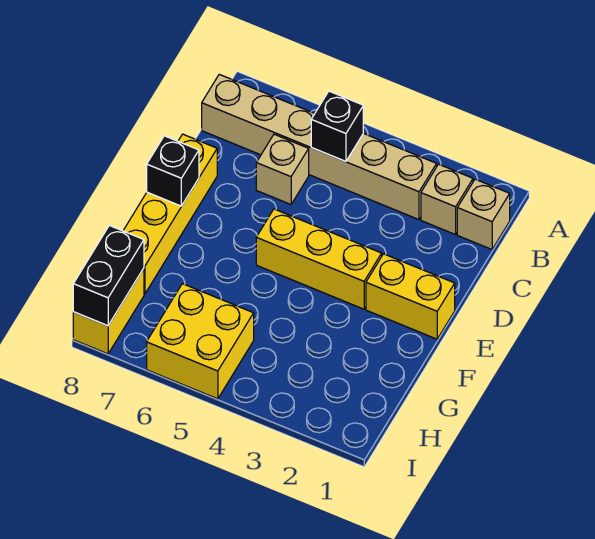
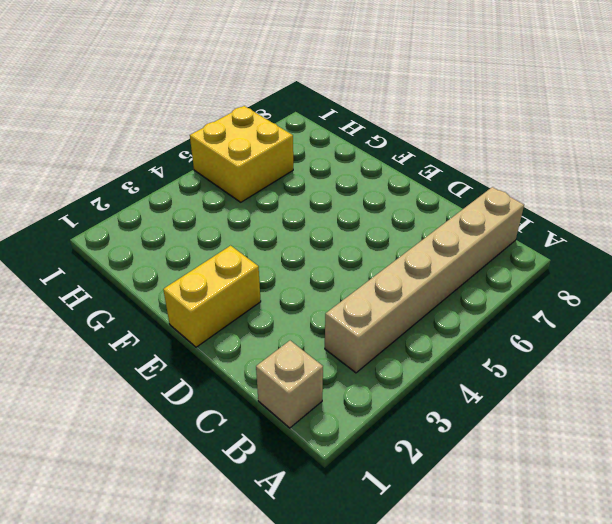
none -> tan 1x1 brick [421,164,473,235]
none -> tan 1x1 brick [256,134,309,204]
none -> yellow 1x4 brick [123,134,217,294]

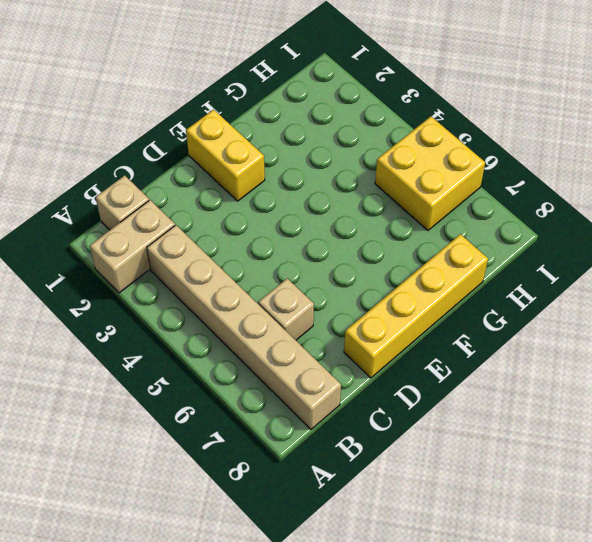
tan 1x2 brick [90,200,175,293] -> tan 1x1 brick [421,164,473,235]
none -> yellow 1x3 brick [256,209,382,309]
none -> yellow 1x2 brick [73,268,144,354]
none -> black 1x1 brick [311,91,363,162]

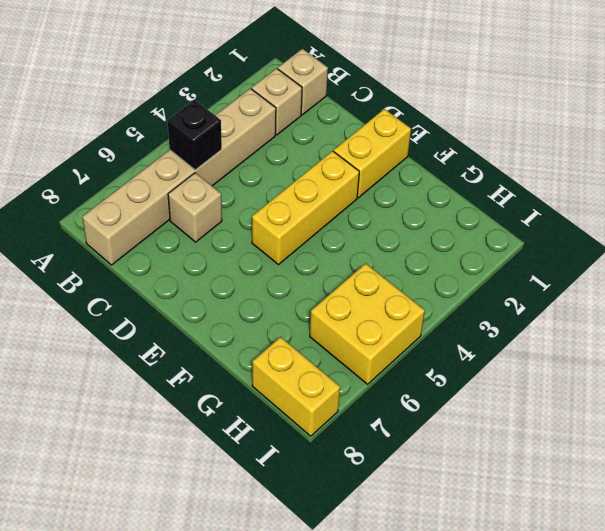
none -> yellow 1x4 brick [123,134,217,294]
none -> black 1x1 brick [147,136,199,206]
none -> black 1x2 brick [73,225,144,326]

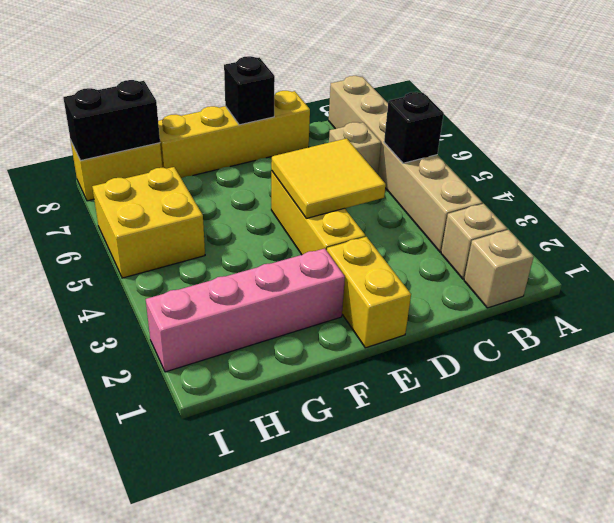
yellow 2x2 tile [271,138,386,218] -> none
pink 1x4 brick [146,248,345,372] -> none

